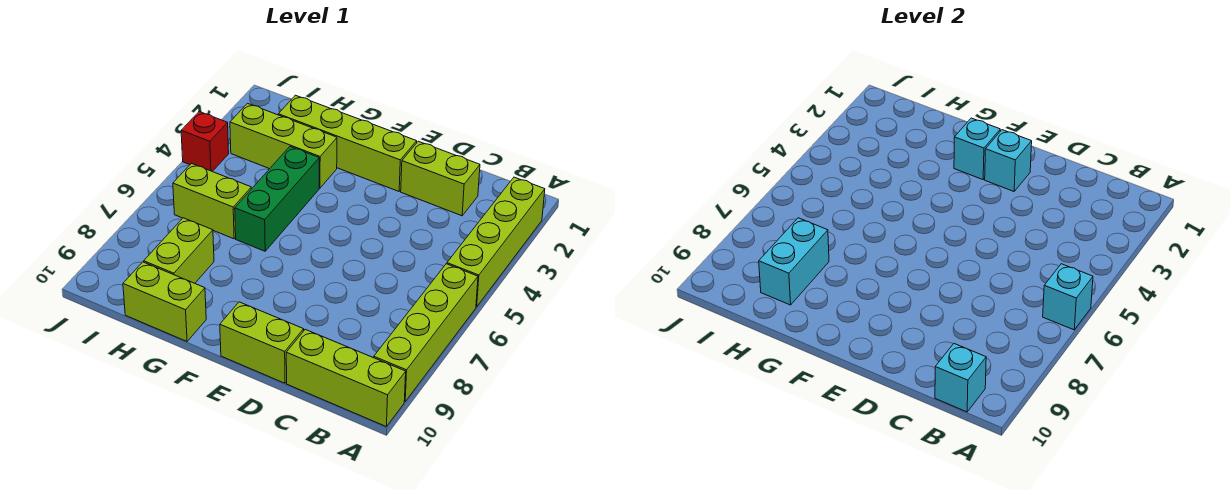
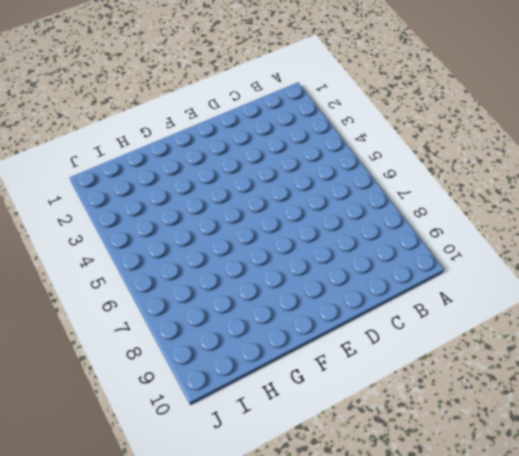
none -> lime 1x4 brick [447,177,545,307]
none -> lime 1x4 brick [374,264,478,402]
none -> lime 1x3 brick [286,329,406,427]

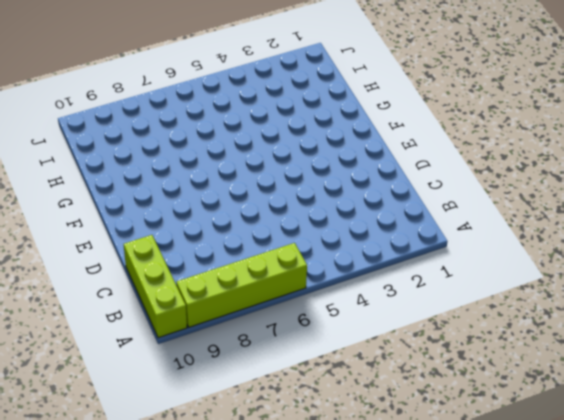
none -> lime 1x4 brick [447,177,545,307]
none -> lime 1x2 brick [401,141,480,216]
none -> lime 1x2 brick [220,302,304,383]

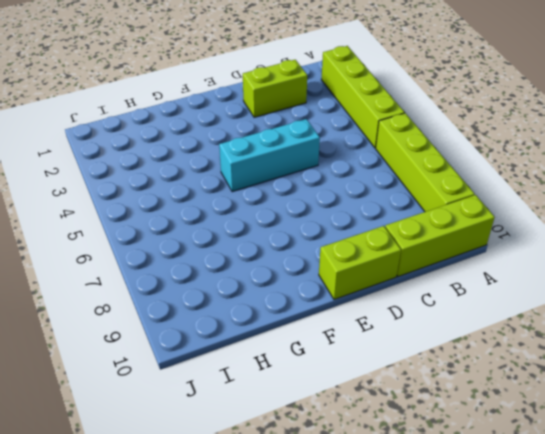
cyan 1x3 brick [219,119,320,192] -> none
none -> lime 1x4 brick [278,95,417,191]
none -> lime 1x3 brick [230,103,337,188]
none -> green 1x3 brick [235,147,319,251]

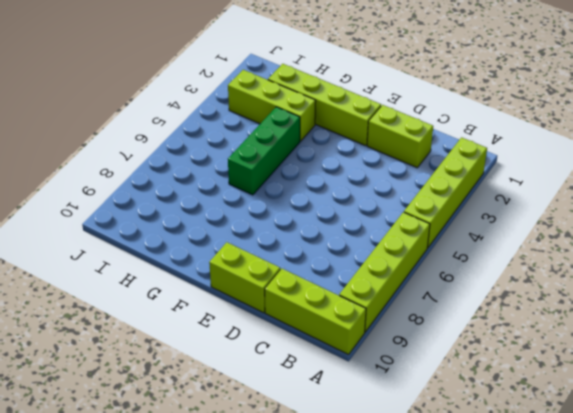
none -> lime 1x2 brick [123,262,206,341]
none -> lime 1x2 brick [173,163,251,239]
none -> lime 1x2 brick [144,218,214,283]

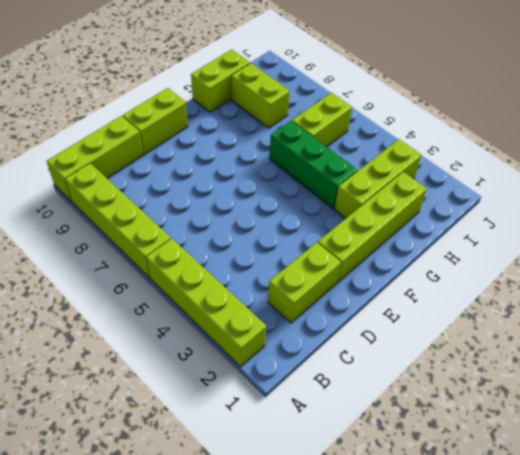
none -> red 1x1 brick [181,112,229,171]
none -> cyan 1x1 brick [1043,264,1093,330]
none -> cyan 1x1 brick [935,344,986,412]

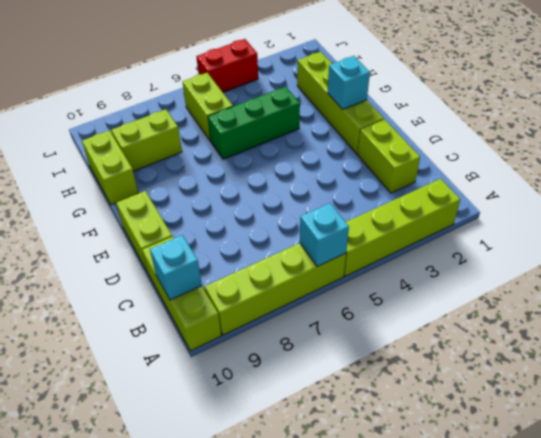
red 1x2 brick [196,39,258,92] -> red 1x1 brick [181,112,229,171]
none -> lime 1x3 brick [230,103,337,188]
none -> cyan 1x1 brick [985,130,1032,191]
none -> cyan 1x2 brick [759,218,829,305]

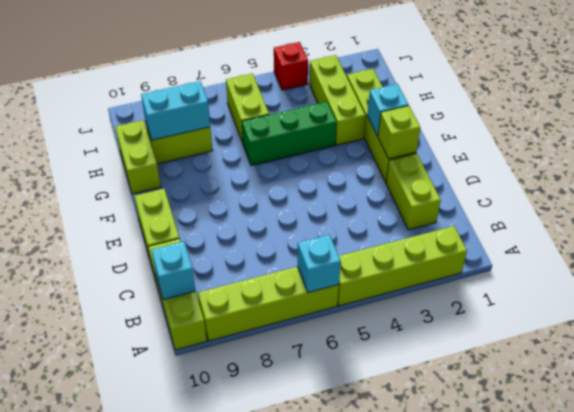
lime 1x1 brick [378,106,420,159] -> cyan 1x1 brick [985,130,1032,191]

